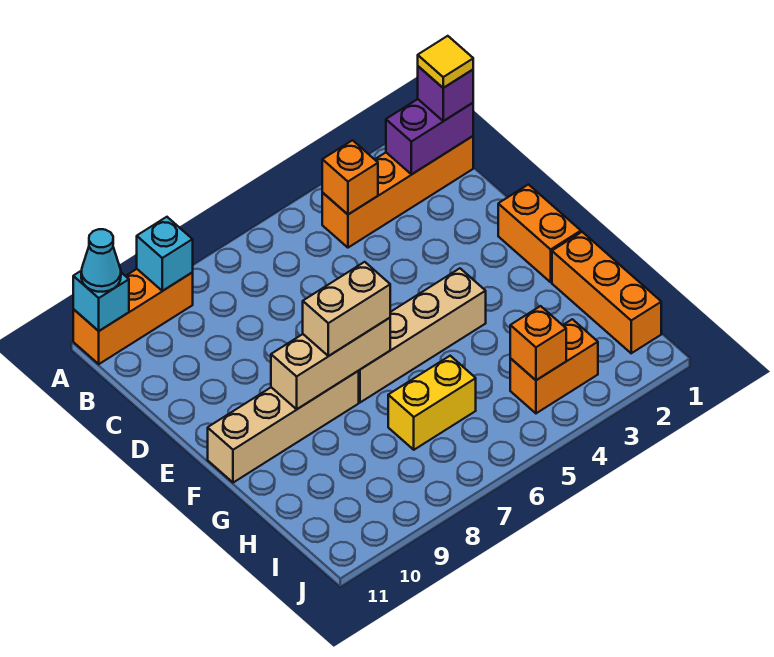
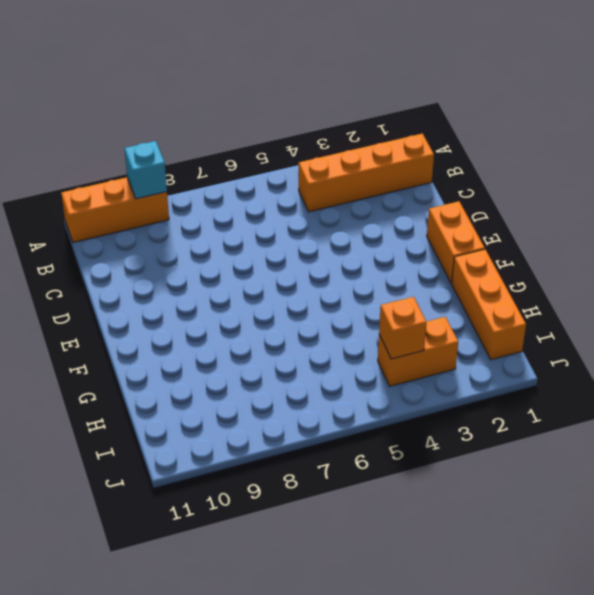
none -> tan 1x4 brick [359,268,486,402]
none -> tan 1x4 brick [208,371,359,483]
none -> yellow 1x2 brick [388,356,476,450]

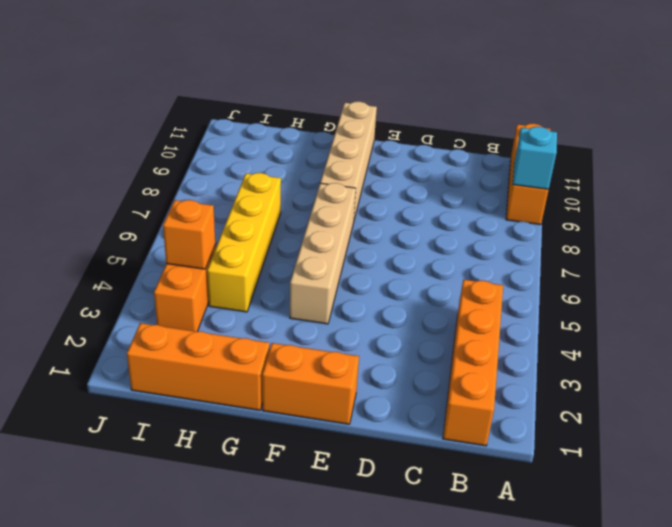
yellow 1x4 brick [207,173,281,312] -> yellow 1x2 brick [388,356,476,450]
none -> cyan 1x1 brick [73,271,129,331]
none -> purple 1x2 brick [386,99,473,174]
none -> orange 1x1 brick [322,140,378,214]

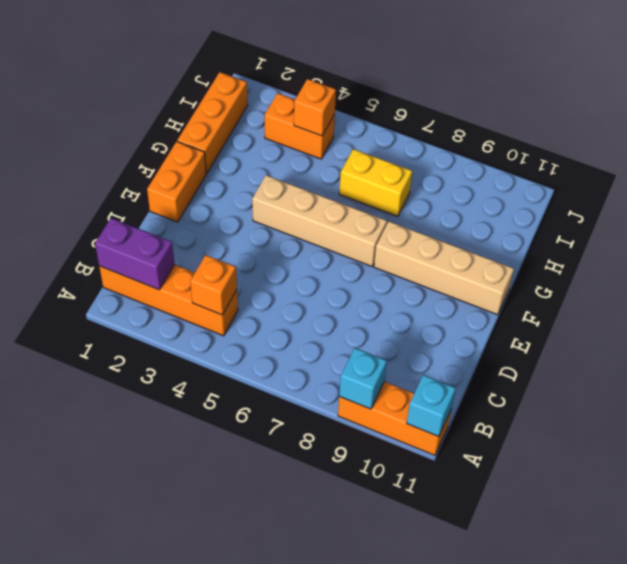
none -> tan 1x3 brick [271,318,390,409]
none -> cyan 1x1 cone [81,229,121,292]
none -> purple 1x1 brick [418,66,473,121]

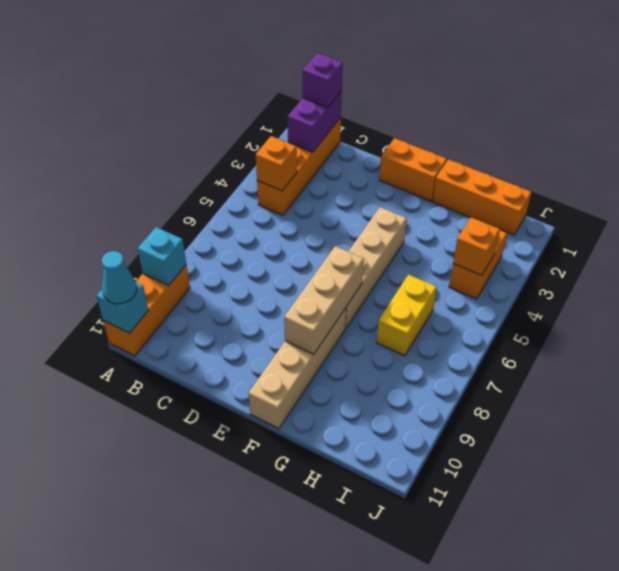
none -> tan 1x2 brick [303,262,390,356]
none -> yellow 1x1 tile [418,36,473,88]

